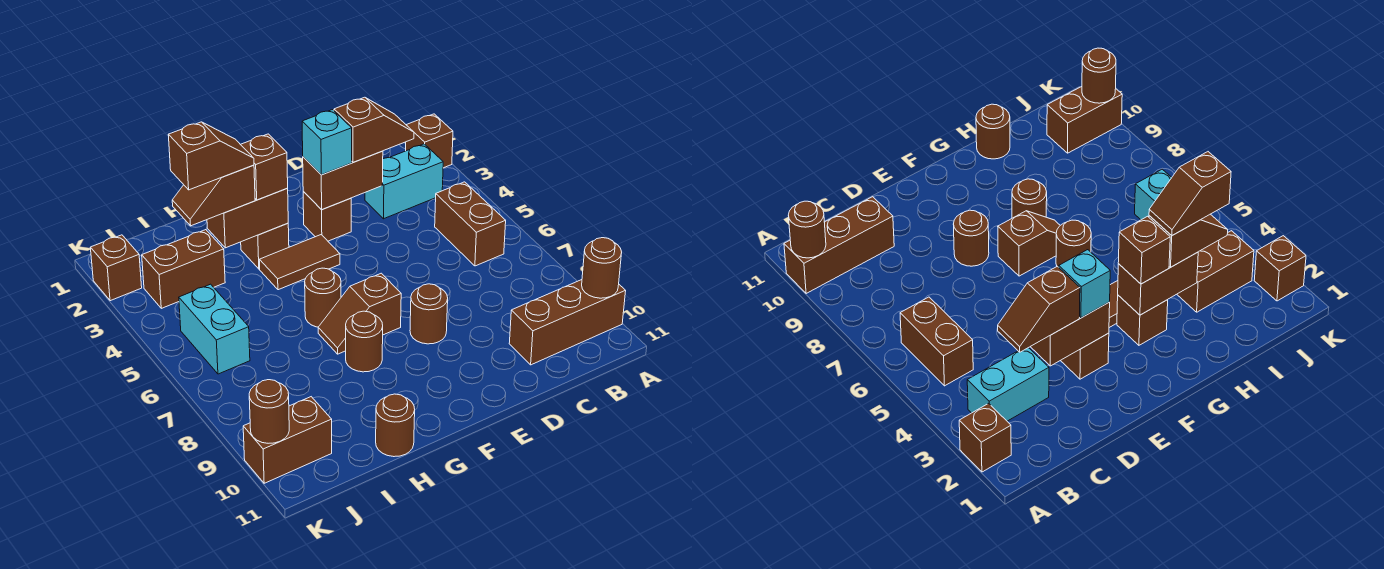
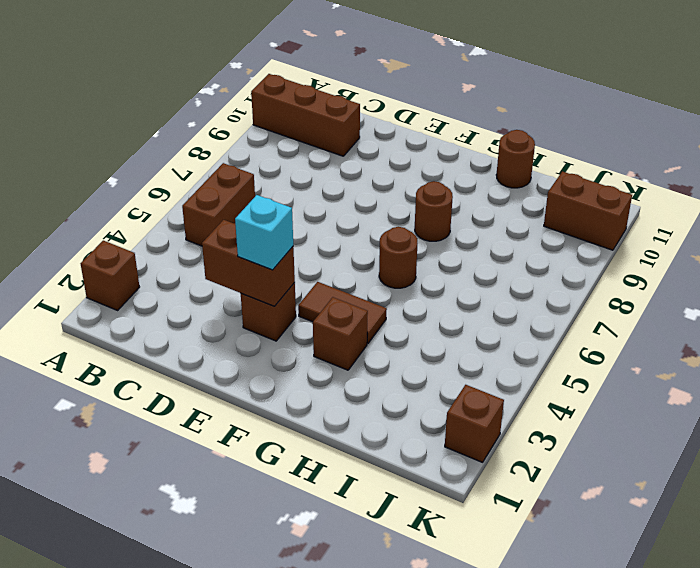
none -> cyan 1x2 brick [365,144,443,219]
none -> brown 1x1 round brick [410,284,448,344]
none -> brown 1x2 slope [318,273,401,354]

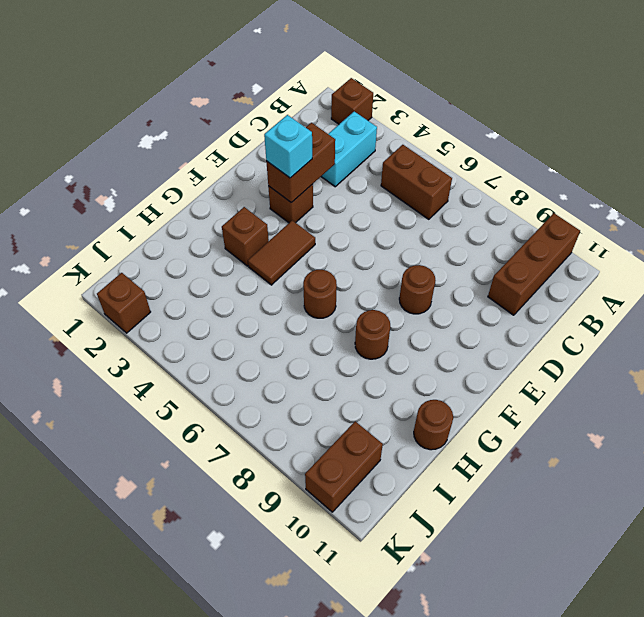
none -> brown 1x2 slope [318,273,401,354]
none -> brown 1x2 brick [142,230,225,308]
none -> cyan 1x2 brick [179,284,250,374]

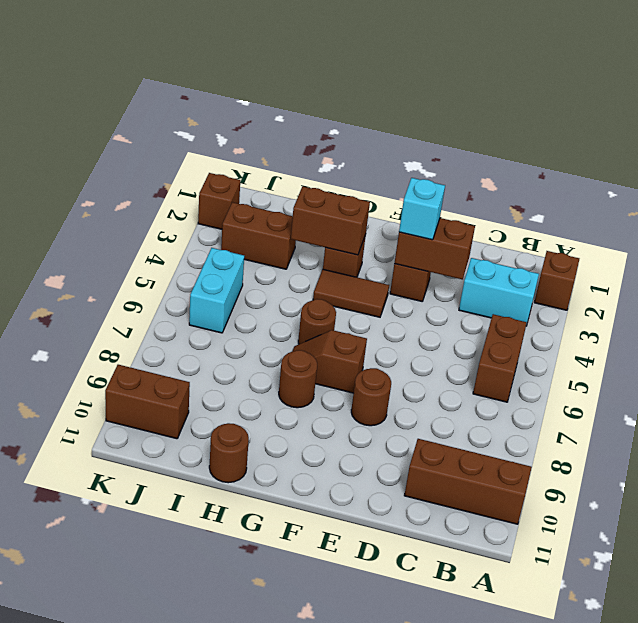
none -> brown 1x1 round brick [582,238,622,298]
none -> brown 1x1 round brick [249,380,289,443]
none -> brown 1x2 slope [334,97,414,162]

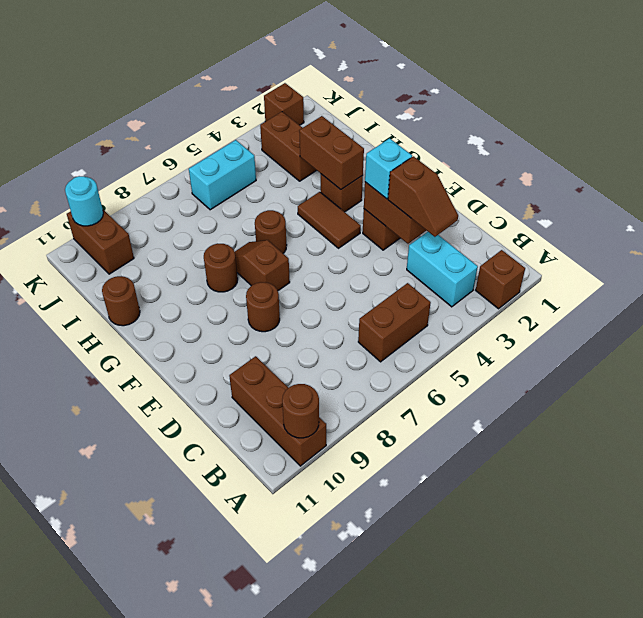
cyan 1x1 round brick [65,176,103,226] -> brown 1x1 round brick [249,380,289,443]
none -> brown 1x1 brick [240,134,288,200]
none -> brown 1x2 slope [172,165,255,226]
none -> brown 1x2 slope [168,122,254,190]

